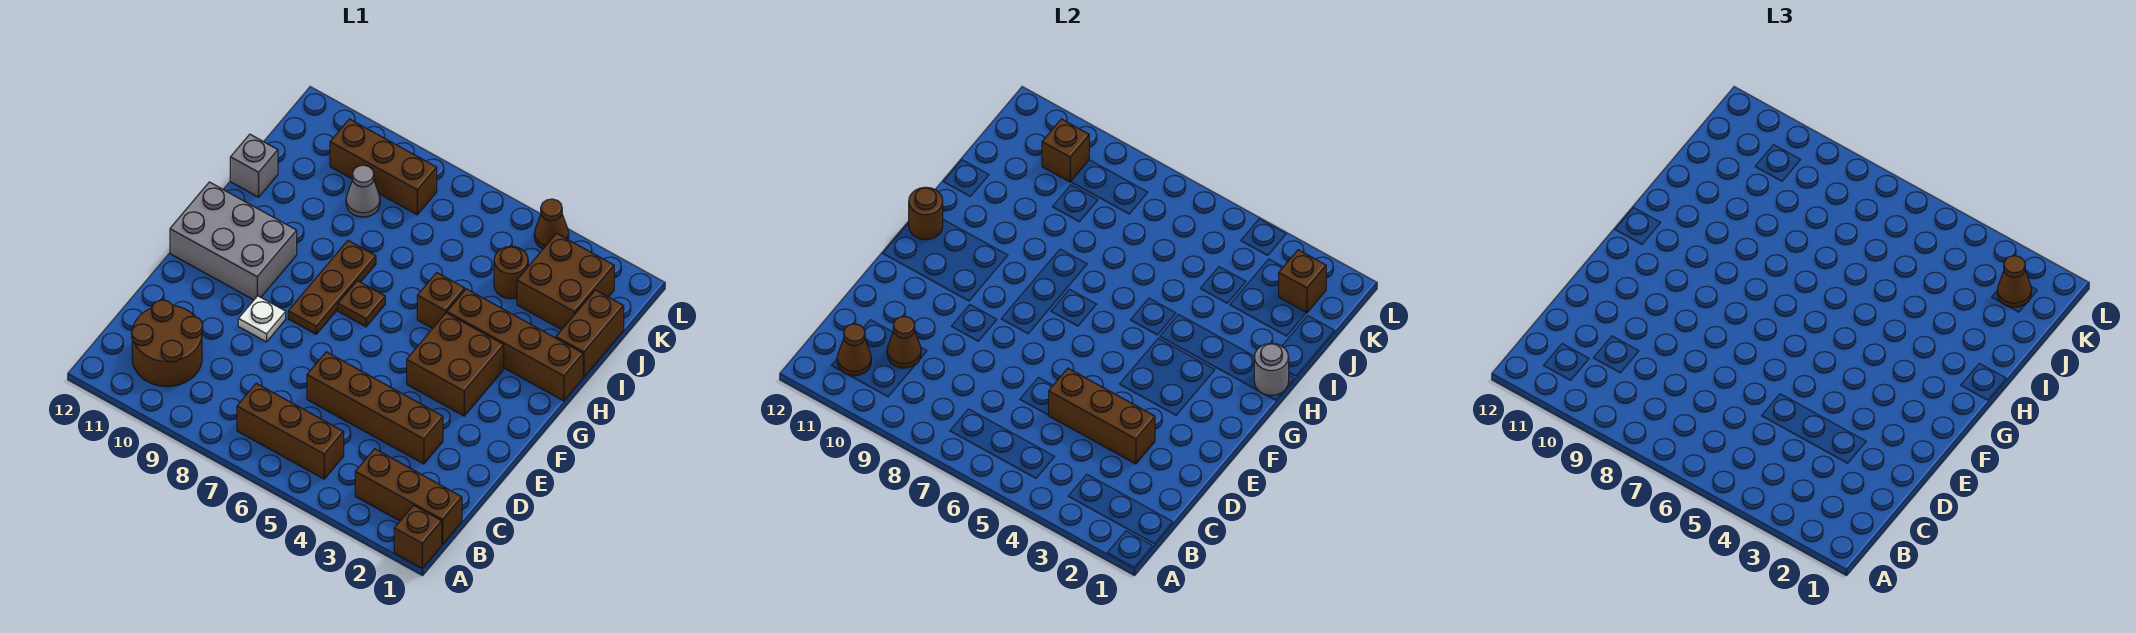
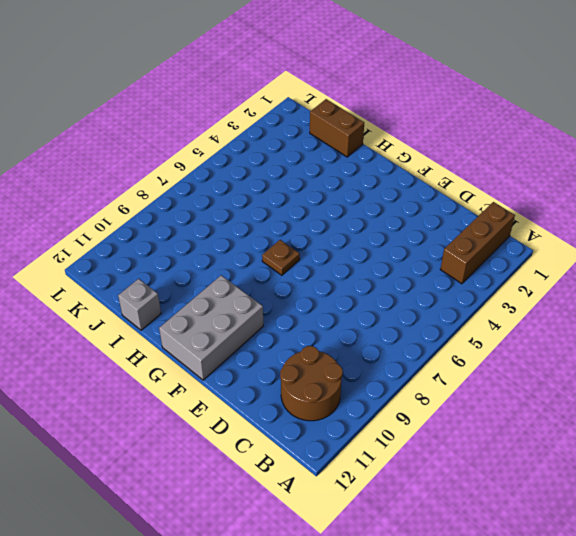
none -> brown 1x1 brick [394,505,442,568]
none -> brown 1x3 brick [237,383,344,479]
none -> brown 1x4 brick [307,352,443,464]

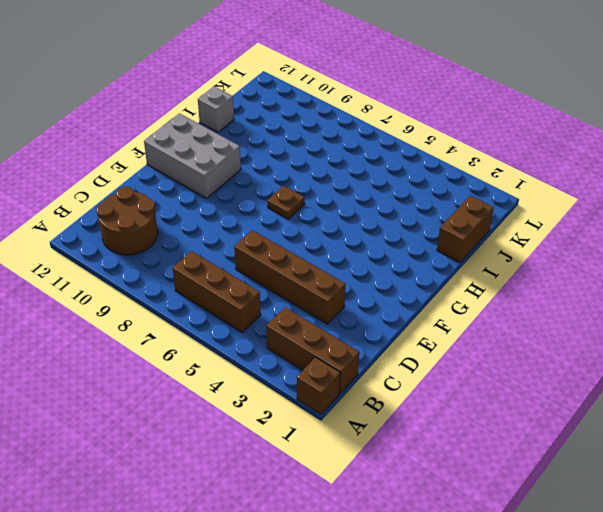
none -> white 1x1 plate [238,296,286,342]
none -> brown 2x2 brick [407,313,504,416]
none -> brown 1x3 plate [288,241,376,334]

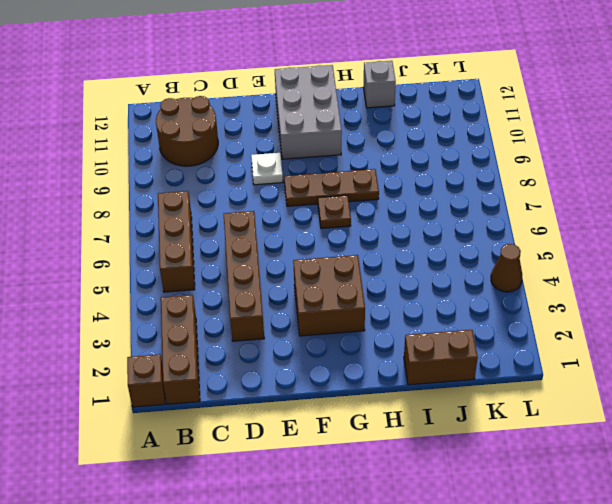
none -> brown 1x4 brick [447,289,583,401]
none -> brown 1x1 brick [417,273,465,329]
none -> brown 2x2 brick [517,234,614,330]

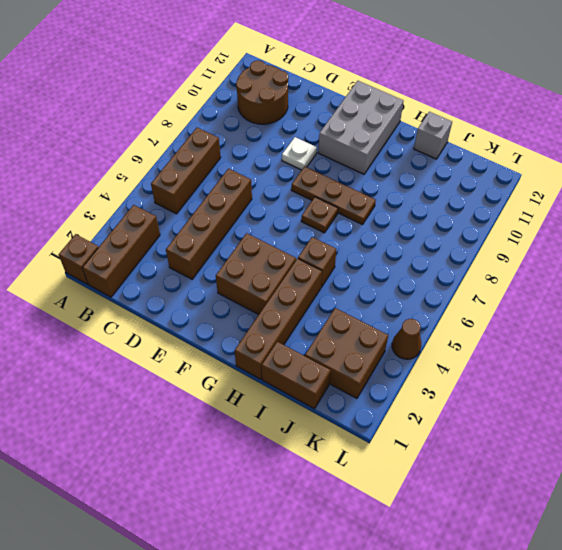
none -> brown 1x1 round brick [494,246,528,299]
none -> grey 1x1 cone [346,165,380,217]
none -> brown 1x3 brick [330,119,437,215]

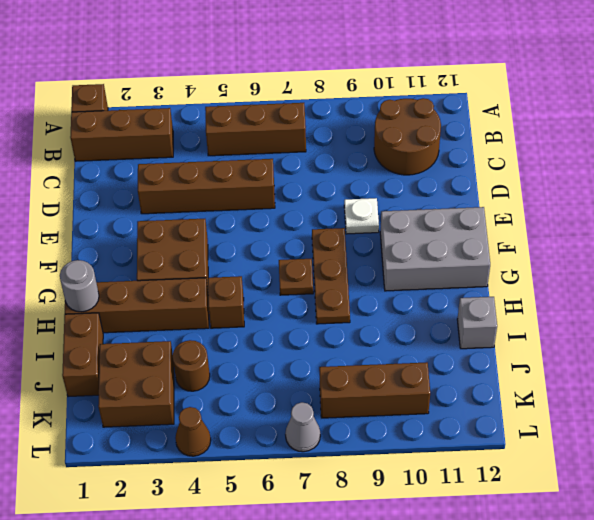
grey 1x1 cone [285,402,320,452] -> grey 1x1 cone moved to [346,165,380,217]
none -> brown 1x1 cone [837,324,871,376]
none -> brown 1x1 cone [887,316,921,368]
none -> brown 1x3 brick [1049,368,1155,464]

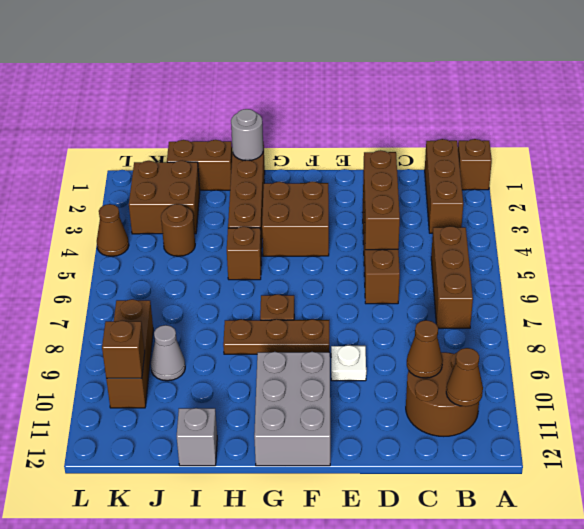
none -> brown 1x1 round brick [909,187,943,240]
none -> brown 1x1 brick [1279,250,1326,313]
none -> brown 1x1 cone [1997,256,2032,307]

